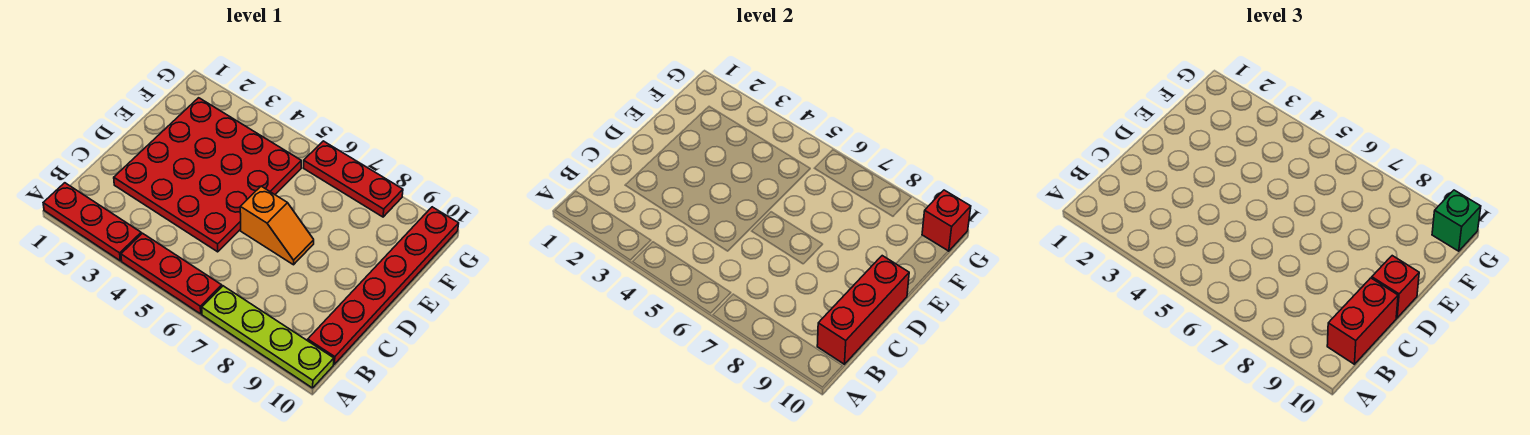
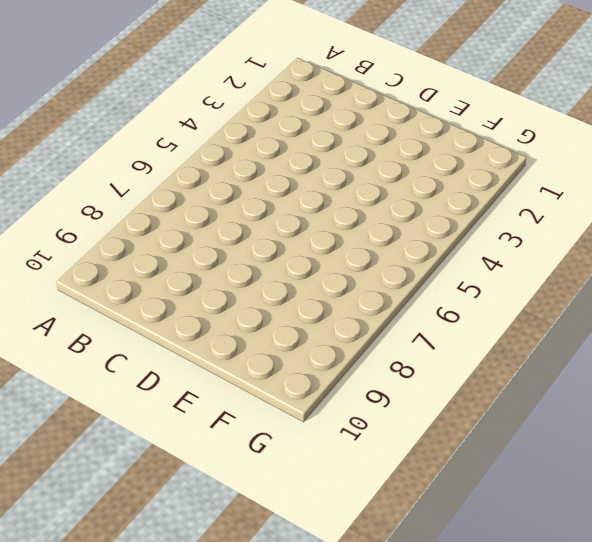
none -> red 1x3 plate [43,183,141,261]
none -> red 1x3 plate [121,233,222,314]
none -> lime 1x4 plate [202,286,334,388]

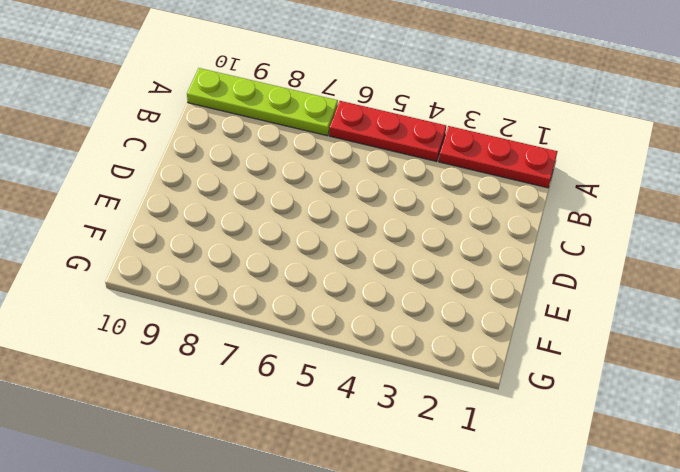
none -> red 1x6 plate [308,207,459,364]
none -> red 4x4 plate [114,98,301,252]
none -> orange 1x2 slope [240,186,314,265]

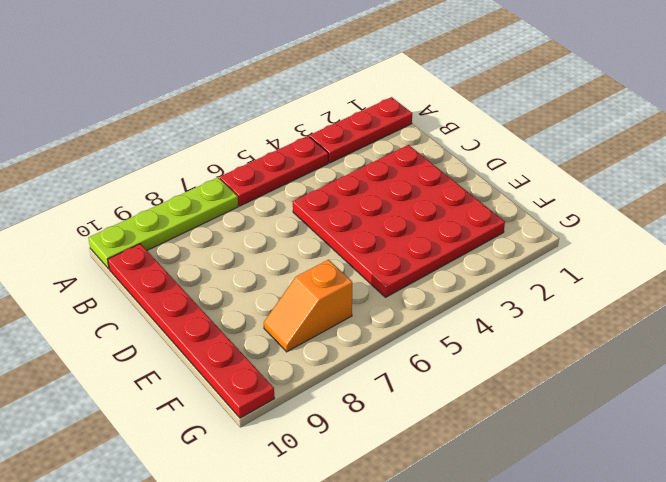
orange 1x2 slope [264,260,352,352] -> orange 1x2 slope moved to [240,186,314,265]
none -> red 1x3 plate [304,141,403,217]
none -> red 1x3 brick [817,256,909,364]
none -> red 1x1 brick [922,190,971,251]

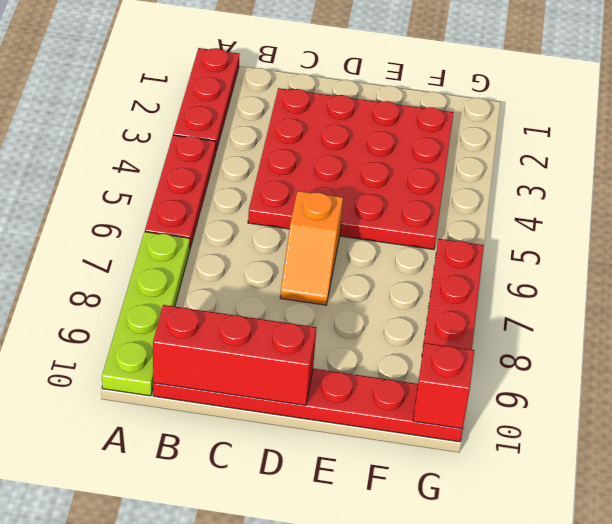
none -> red 1x2 brick [1327,278,1398,364]
none -> red 1x1 brick [1372,256,1419,318]
none -> green 1x1 brick [1432,190,1481,251]

